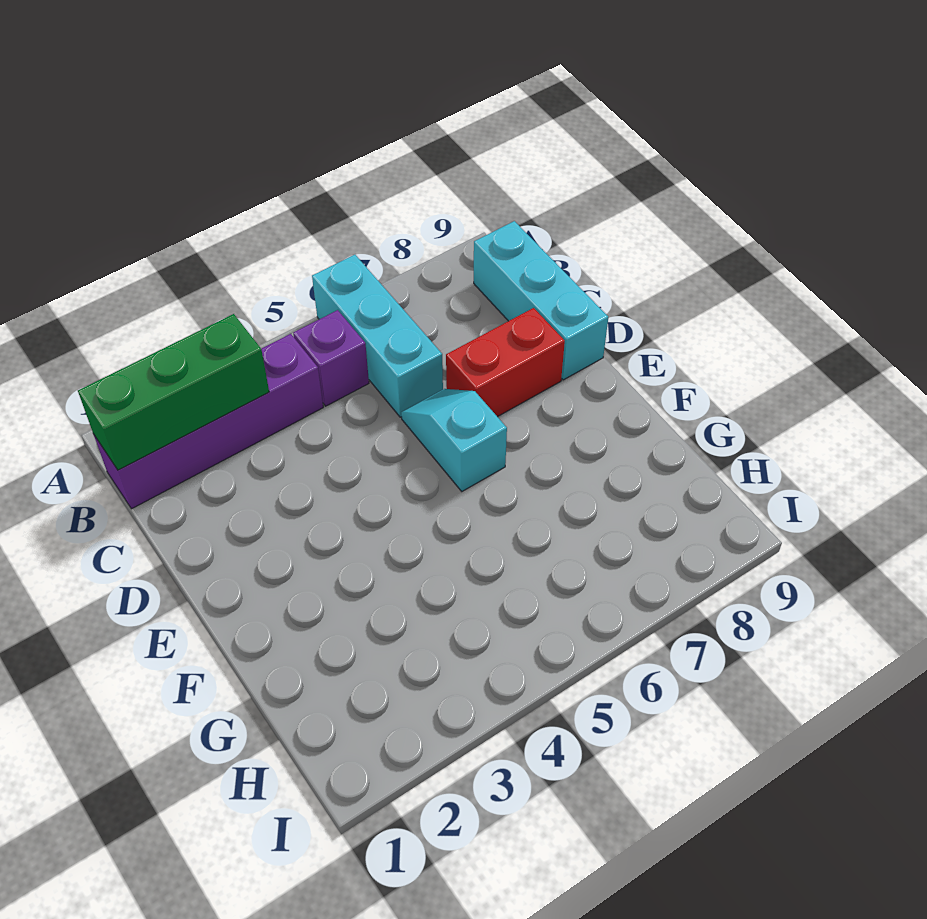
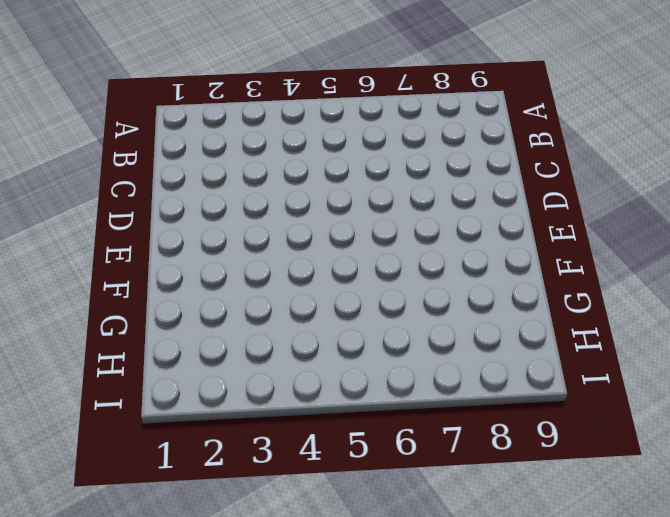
none -> cyan 1x3 brick [312,255,443,417]
none -> purple 1x4 brick [94,334,323,509]

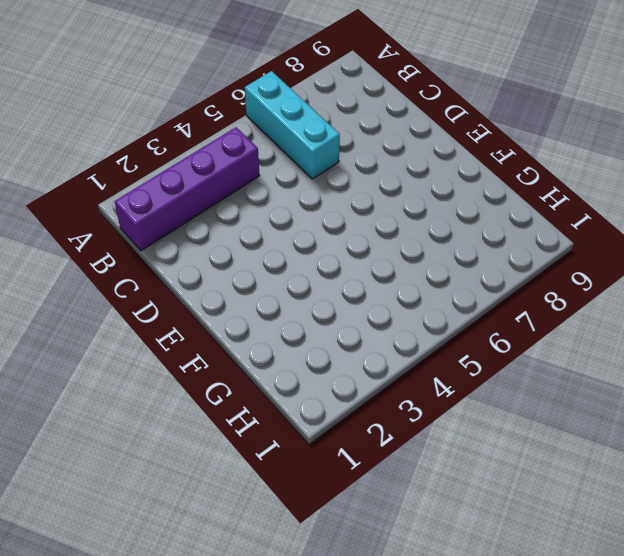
none -> purple 1x1 brick [293,310,369,406]
none -> cyan 1x3 brick [474,221,608,380]

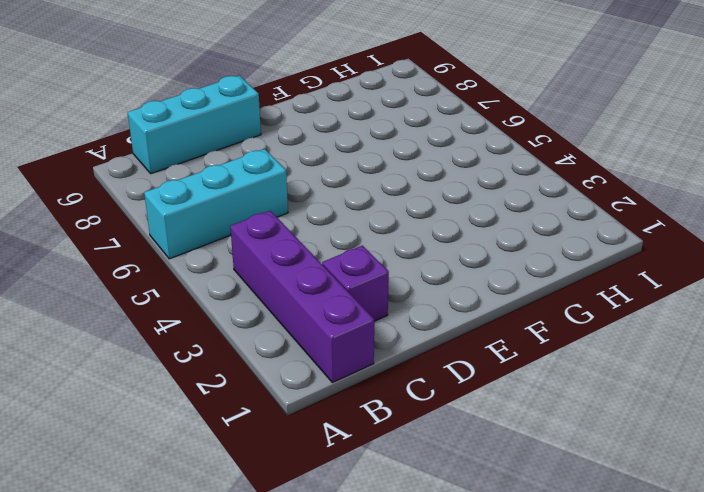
purple 1x1 brick [322,246,389,321] -> purple 1x1 brick moved to [293,310,369,406]
none -> cyan 1x2 slope [401,389,507,491]
none -> red 1x2 brick [446,308,565,417]

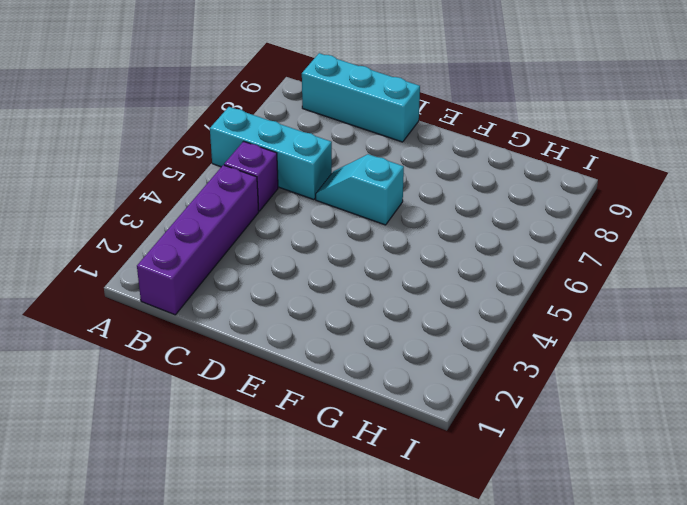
none -> red 1x2 brick [446,308,565,417]
none -> green 1x3 brick [78,314,269,470]

